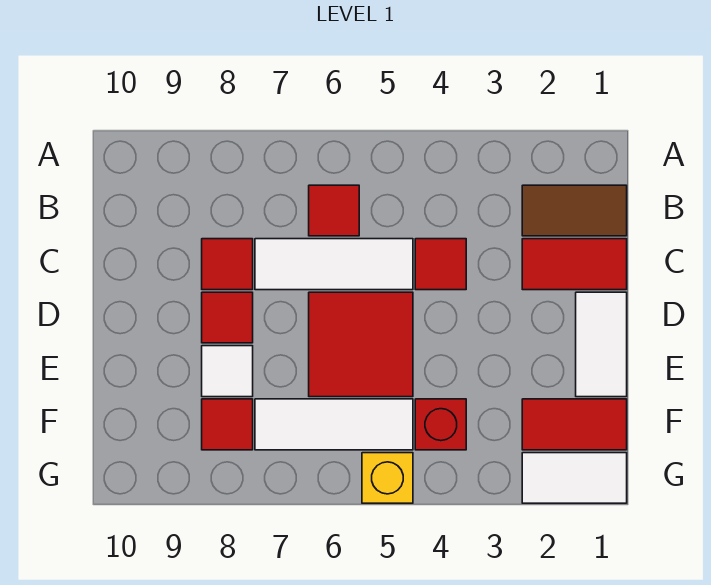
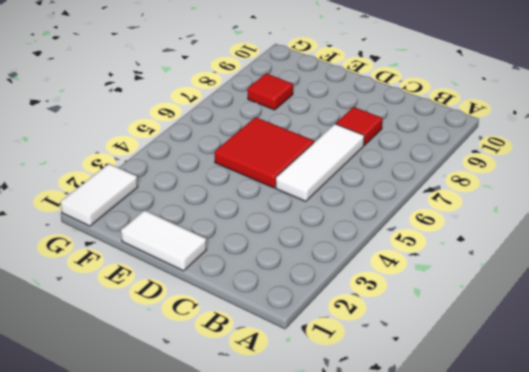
none -> brown 1x2 tile [522,185,627,236]
none -> red 1x1 tile [309,185,359,236]
none -> red 1x2 tile [522,239,627,290]

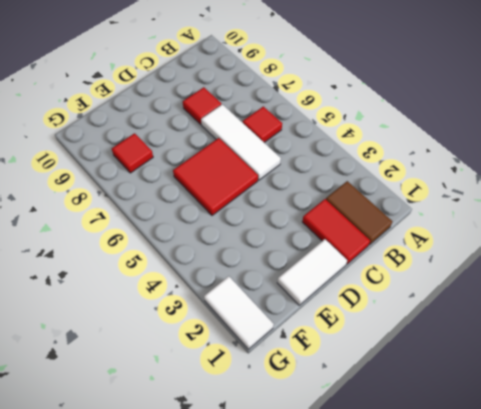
none -> red 1x1 tile [415,239,466,290]
none -> red 1x1 tile [202,292,253,343]
none -> white 1x1 tile [202,346,253,397]

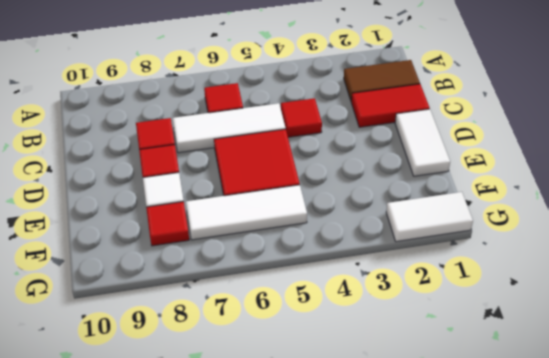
none -> red 1x2 tile [522,399,627,450]
none -> red 1x1 brick [415,399,466,450]
none -> yellow 1x1 brick [362,453,413,503]

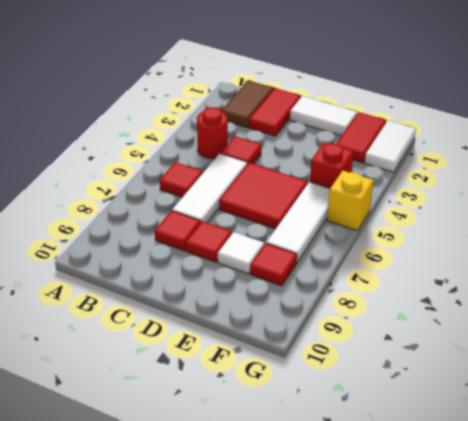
red 1x1 round brick [197,107,228,159] -> none

